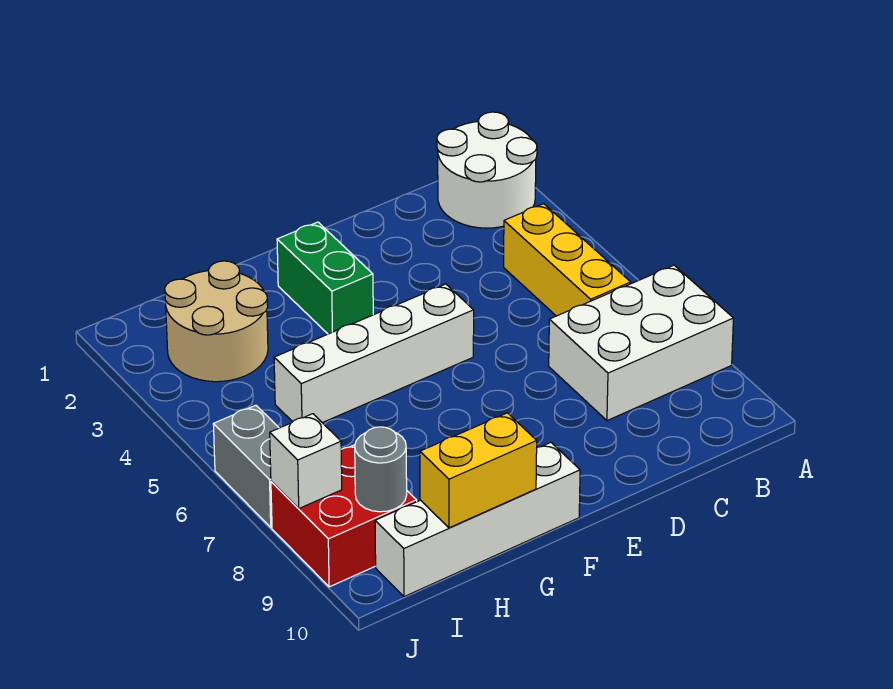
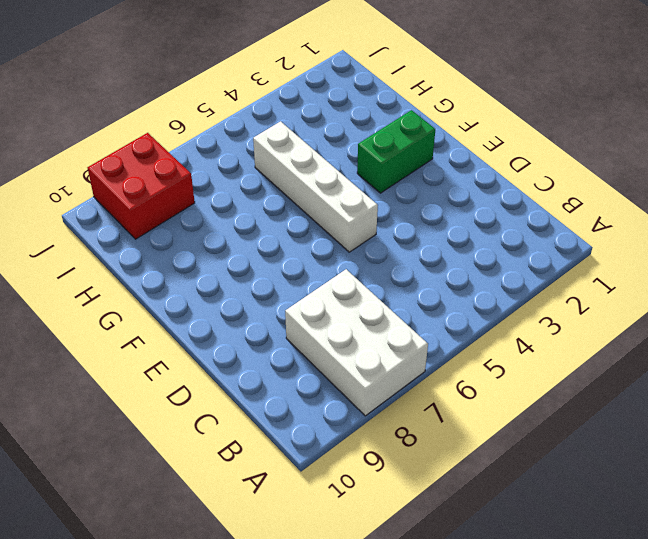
none -> white 2x2 round brick [437,112,537,228]
none -> yellow 1x3 brick [504,204,631,316]
none -> white 1x4 brick [375,442,580,597]

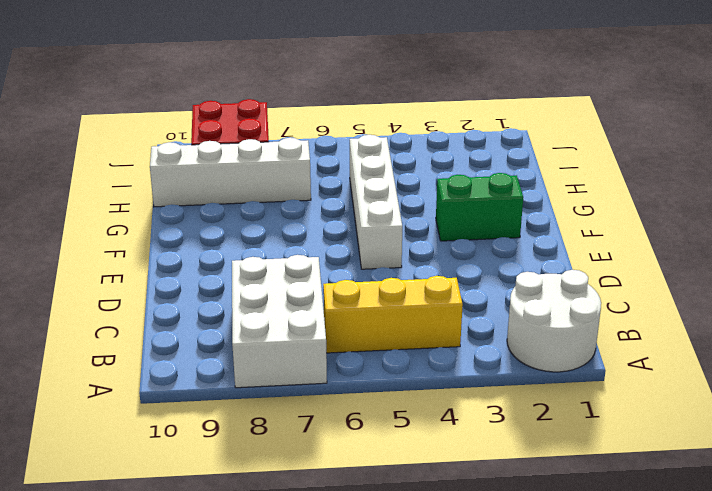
white 1x4 brick [150,138,311,207] -> white 1x4 brick turned to [375,442,580,597]
none -> tan 2x2 round brick [165,261,268,382]
none -> grey 1x2 brick [213,405,279,527]
none -> yellow 1x2 brick [420,413,537,528]

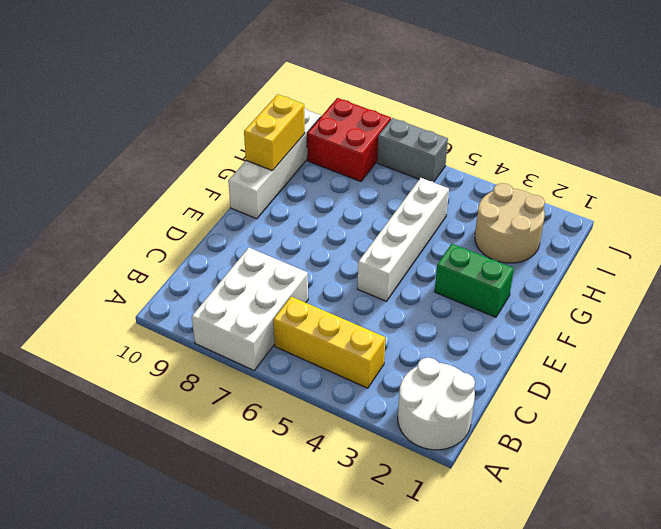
none -> grey 1x1 round brick [355,427,407,512]
none -> white 1x1 brick [270,414,342,509]

